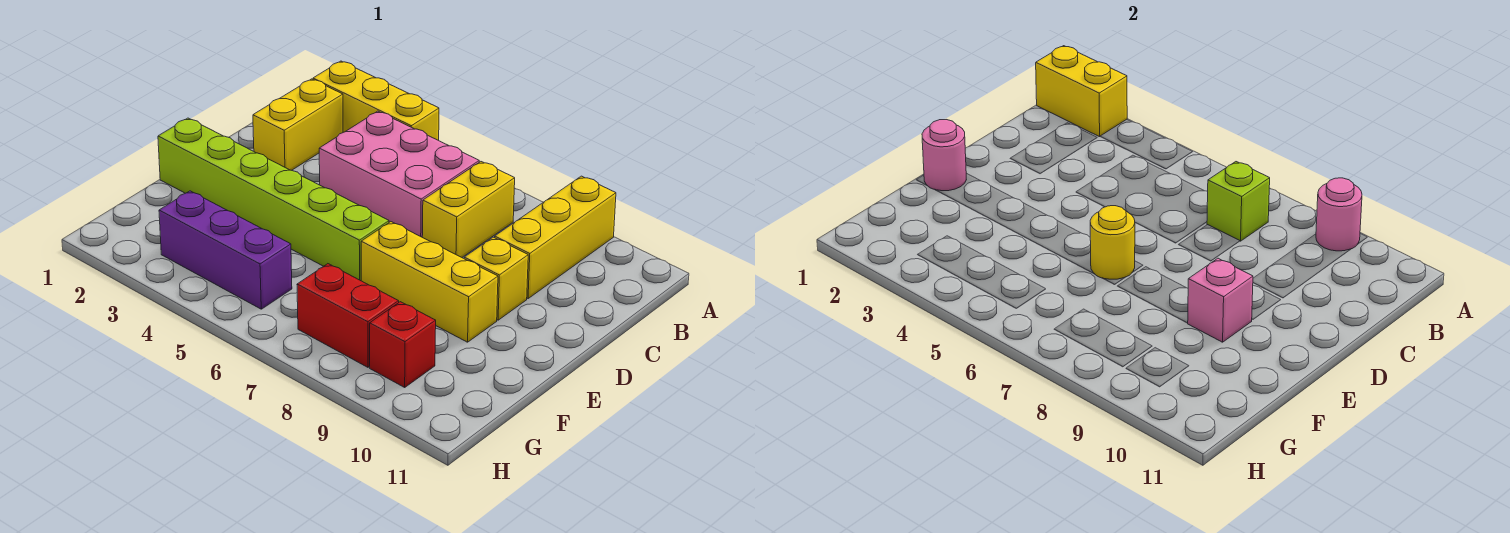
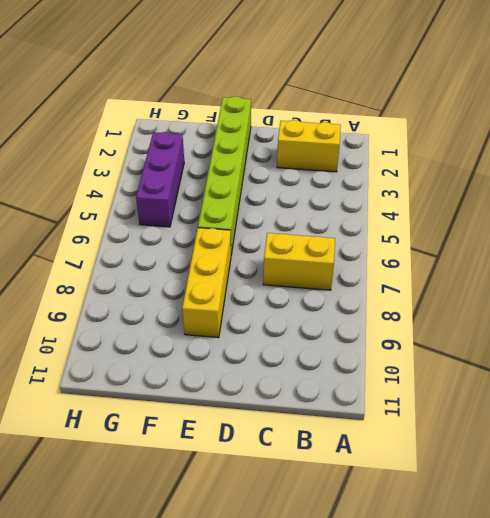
none -> yellow 1x3 brick [313,61,439,140]
none -> yellow 1x3 brick [495,176,616,299]
none -> pink 2x3 brick [319,111,479,237]

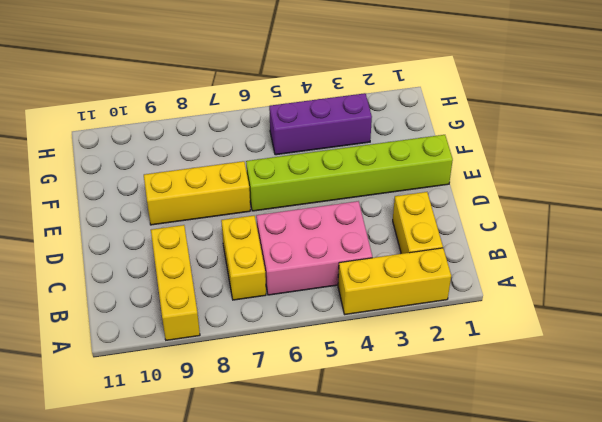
none -> yellow 1x1 brick [464,237,528,320]
none -> red 1x2 brick [297,264,399,367]
none -> red 1x1 brick [370,302,436,387]

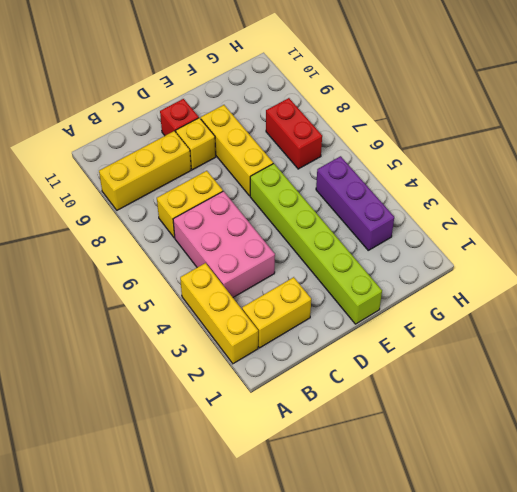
red 1x1 brick [160,99,199,136] -> red 1x1 brick moved to [370,302,436,387]
none -> yellow 1x2 brick [1036,46,1127,137]
none -> pink 1x1 round brick [1316,178,1362,251]
none -> lime 1x1 brick [1207,162,1270,241]

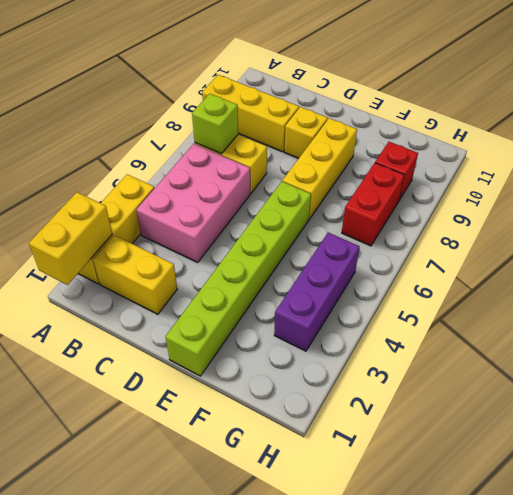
none -> pink 1x1 round brick [1316,178,1362,251]
none -> pink 1x1 round brick [922,120,966,191]
none -> yellow 1x1 round brick [1090,206,1135,279]

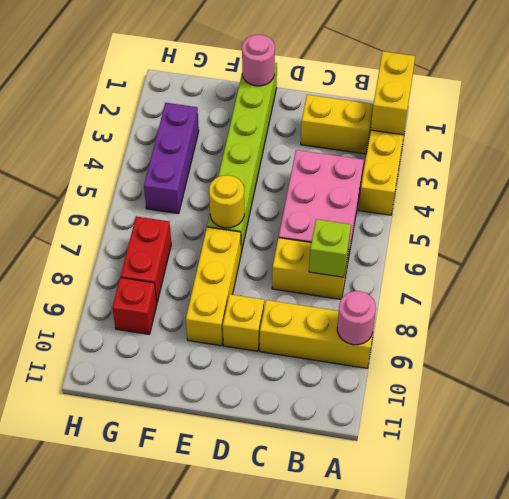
none -> pink 1x1 brick [1188,258,1253,342]

